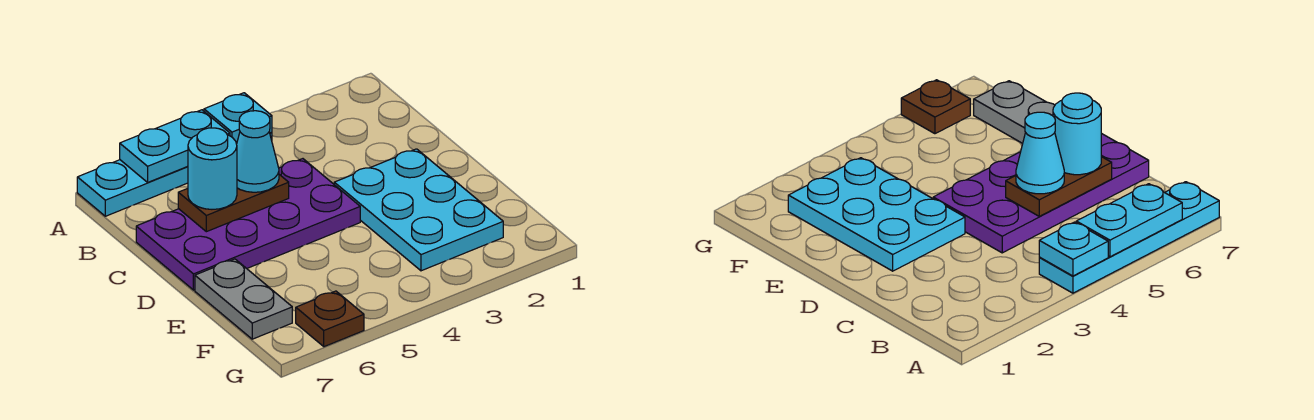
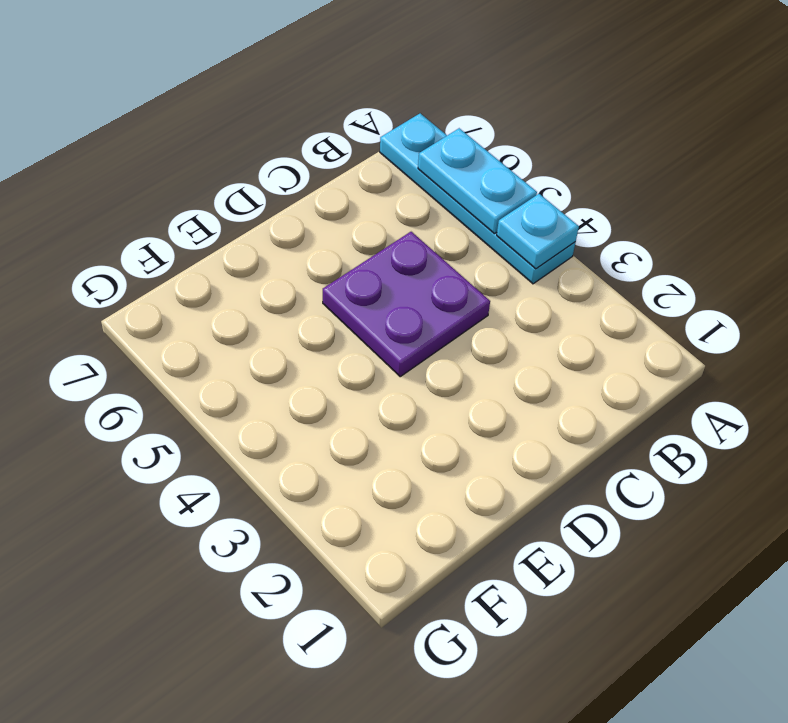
purple 2x2 plate [323,232,490,377] -> purple 2x4 plate [136,159,360,290]
none -> cyan 2x3 plate [334,149,503,271]
none -> grey 1x2 plate [195,259,292,339]

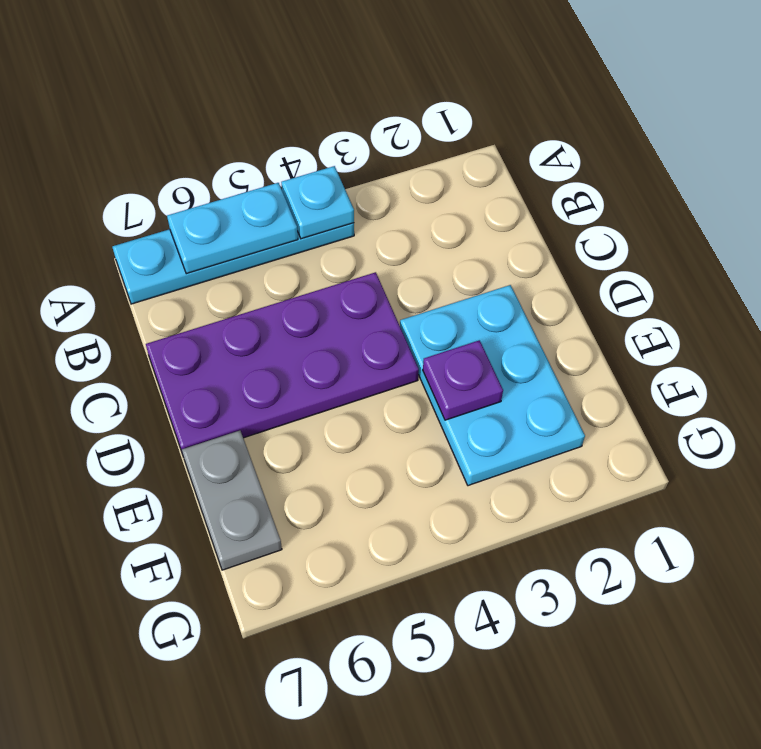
purple 1x1 plate [423,340,503,420] -> none
none -> brown 1x1 plate [296,291,364,347]
none -> brown 1x2 plate [178,175,289,232]

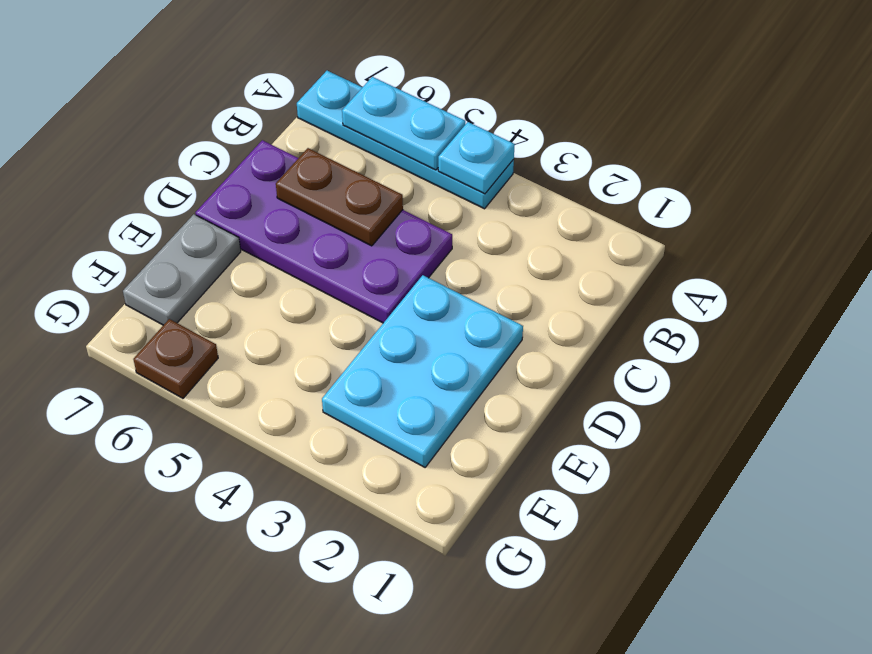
none -> cyan 1x1 cone [237,111,279,192]
none -> cyan 1x1 round brick [188,128,237,209]

